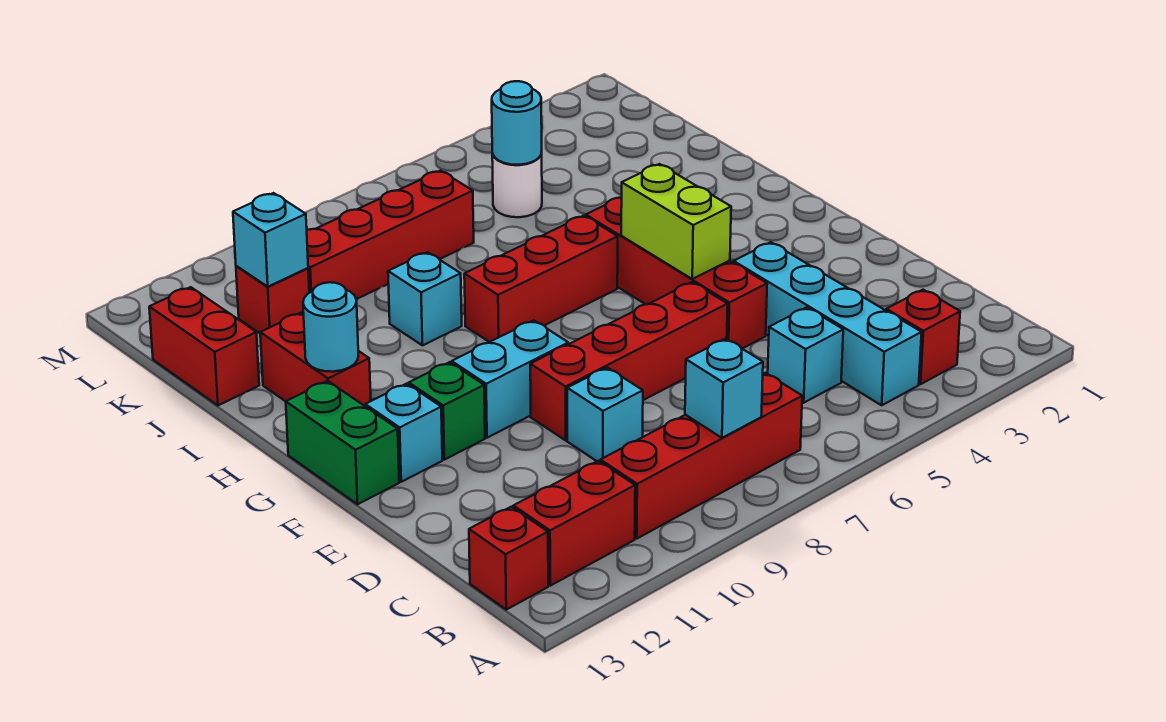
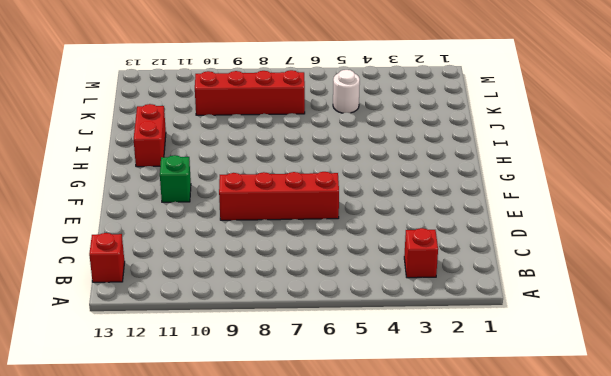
none -> cyan 1x4 brick [734,242,922,405]
none -> red 1x4 brick [600,373,802,538]
none -> red 1x2 brick [513,461,635,586]

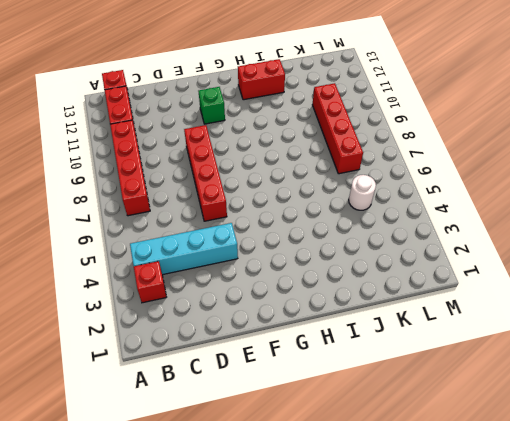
none -> cyan 1x1 brick [768,307,843,403]
none -> cyan 1x1 brick [567,368,643,461]
none -> red 1x4 brick [586,198,767,348]

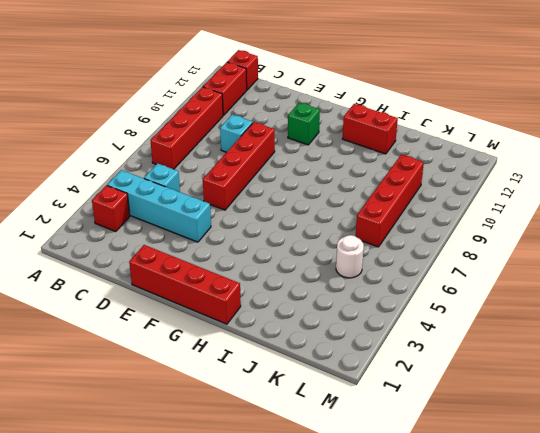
red 1x4 brick [129,245,241,324] -> red 1x4 brick moved to [586,198,767,348]
none -> cyan 1x2 brick [452,320,568,438]
none -> cyan 1x1 brick [365,384,442,482]
none -> green 1x2 brick [286,381,399,504]

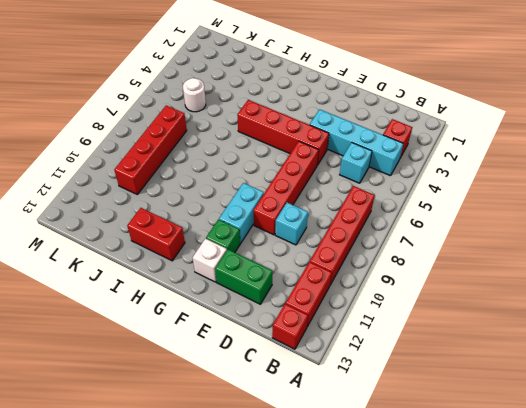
green 1x2 brick [215,249,273,304] -> green 1x2 brick moved to [286,381,399,504]
white 1x1 brick [193,239,227,282] -> cyan 1x1 brick [365,384,442,482]
none -> red 1x3 brick [464,216,618,342]
none -> cyan 1x1 brick [388,252,462,345]
none -> red 1x2 brick [149,287,259,405]

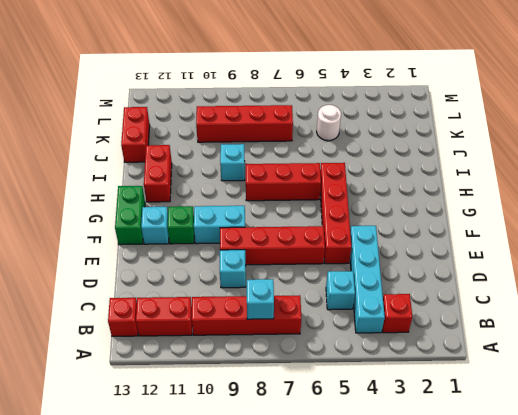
none -> red 1x1 brick [236,266,309,333]
none -> lime 1x2 brick [621,164,731,279]
none -> cyan 1x1 round brick [303,282,358,372]

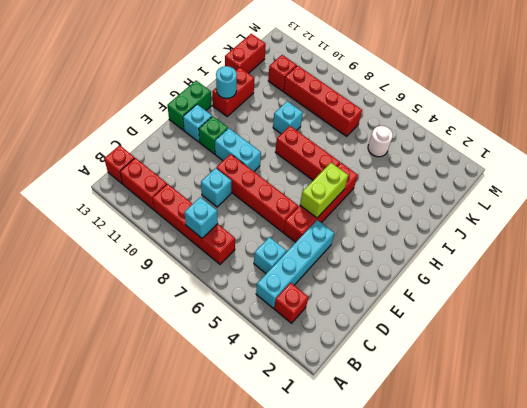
none -> cyan 1x1 round brick [492,81,542,165]
none -> cyan 1x1 brick [233,193,308,287]

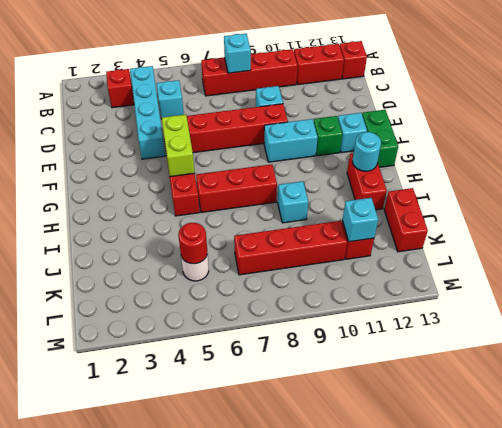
red 1x1 round brick [178,223,207,264] -> cyan 1x1 round brick [492,81,542,165]

